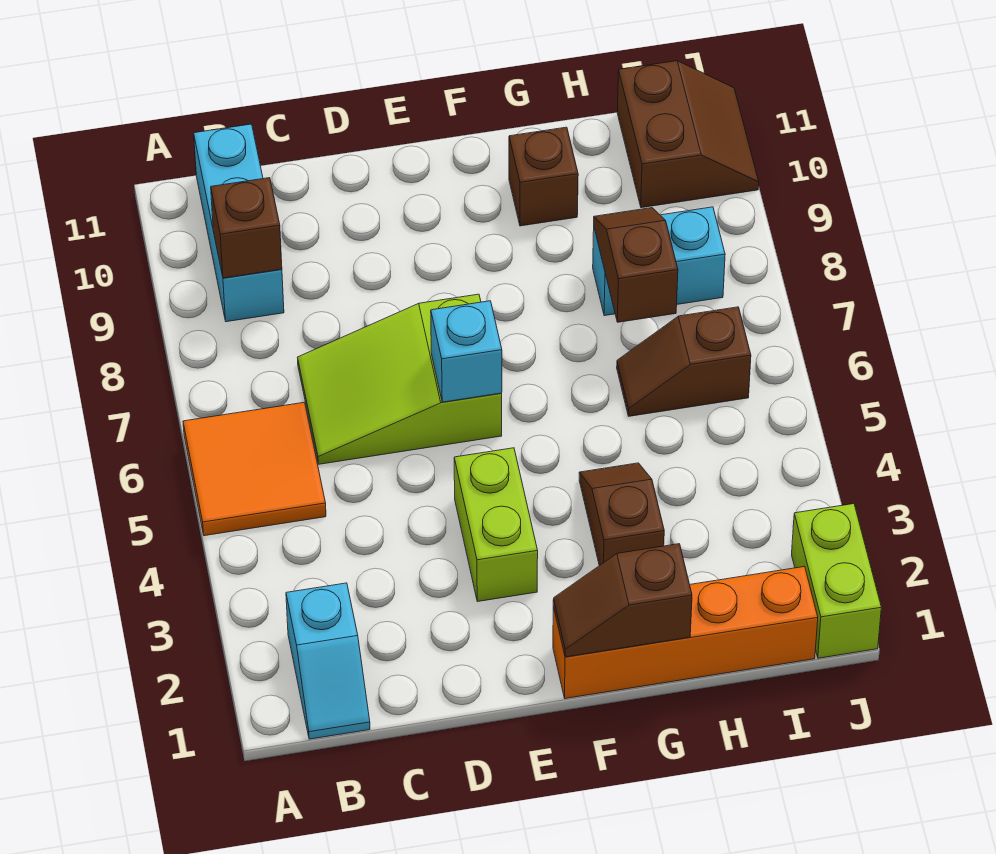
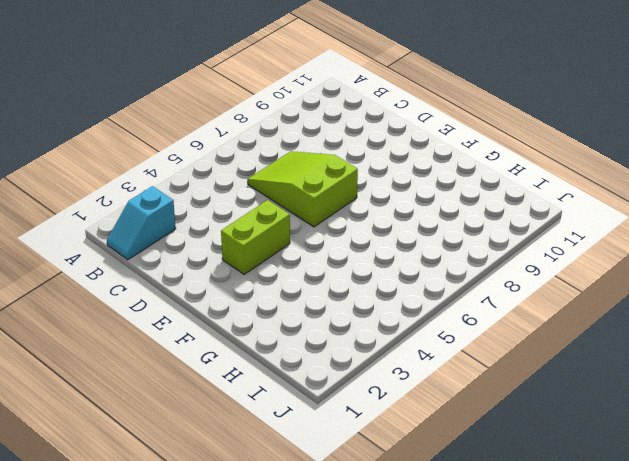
none -> orange 2x2 tile [183,402,326,536]
none -> cyan 1x3 brick [194,124,284,322]
none -> orange 1x4 brick [553,566,818,699]

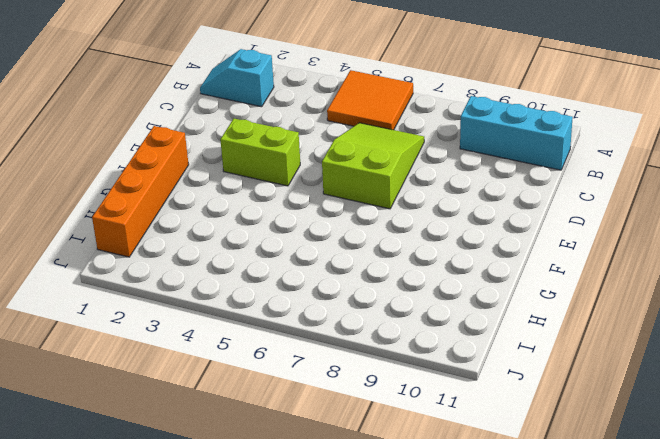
none -> brown 1x2 slope [579,463,664,566]
none -> brown 1x1 brick [509,127,578,226]
none -> brown 1x2 slope [617,307,751,416]

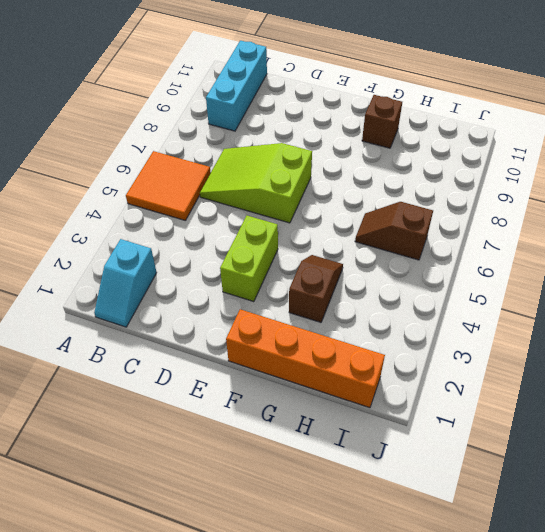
none -> cyan 1x2 brick [593,207,725,316]
none -> brown 2x2 slope [617,61,759,208]
none -> lime 1x2 brick [792,504,881,658]

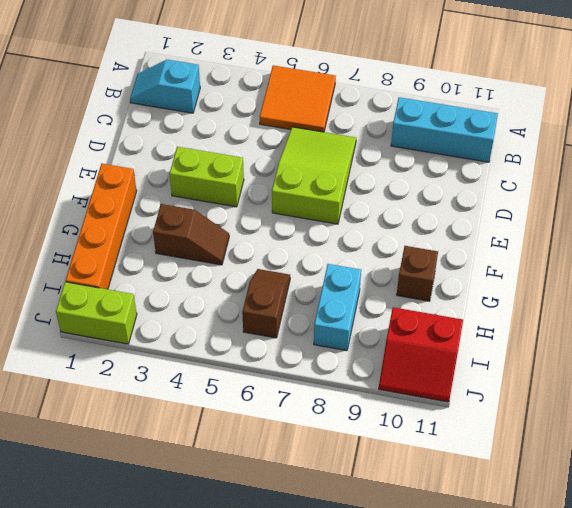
red 2x2 slope [379,307,463,402] -> brown 2x2 slope [617,61,759,208]
none -> brown 1x1 brick [211,178,282,278]
none -> cyan 1x1 brick [431,301,502,402]
none -> brown 1x2 slope [553,544,692,657]

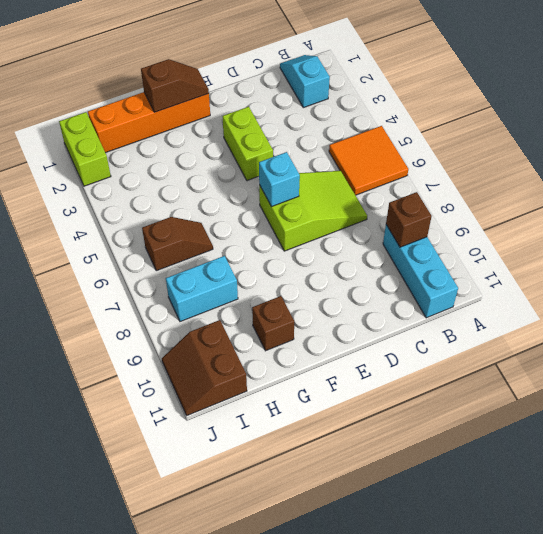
none -> brown 1x2 slope [579,463,664,566]
none -> brown 1x2 slope [594,208,678,322]

